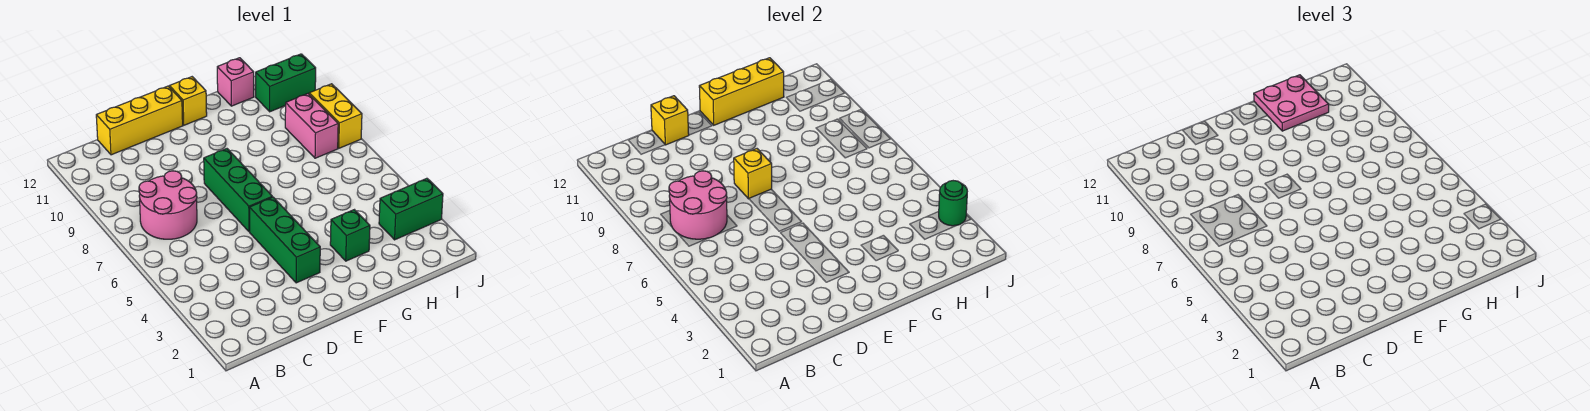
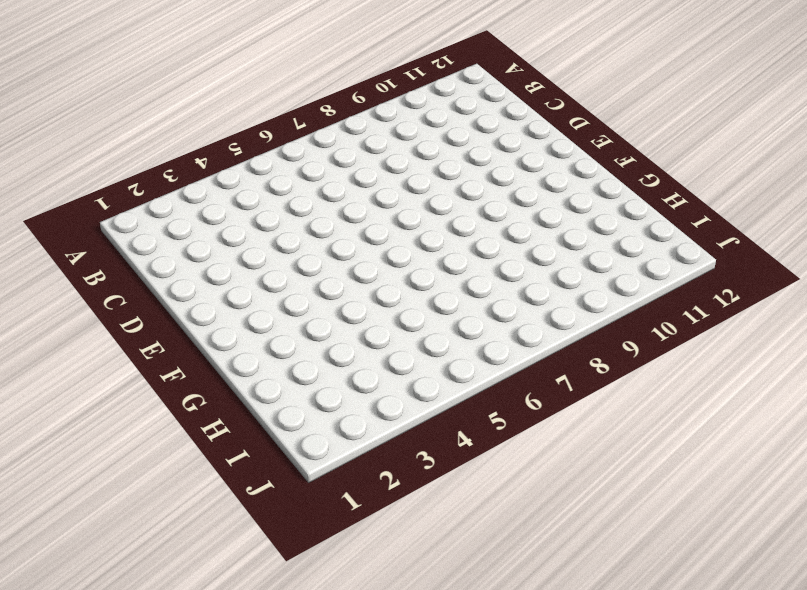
none -> pink 2x2 round brick [139,171,197,239]
none -> yellow 1x3 brick [96,86,183,155]
none -> green 1x3 brick [250,197,320,283]

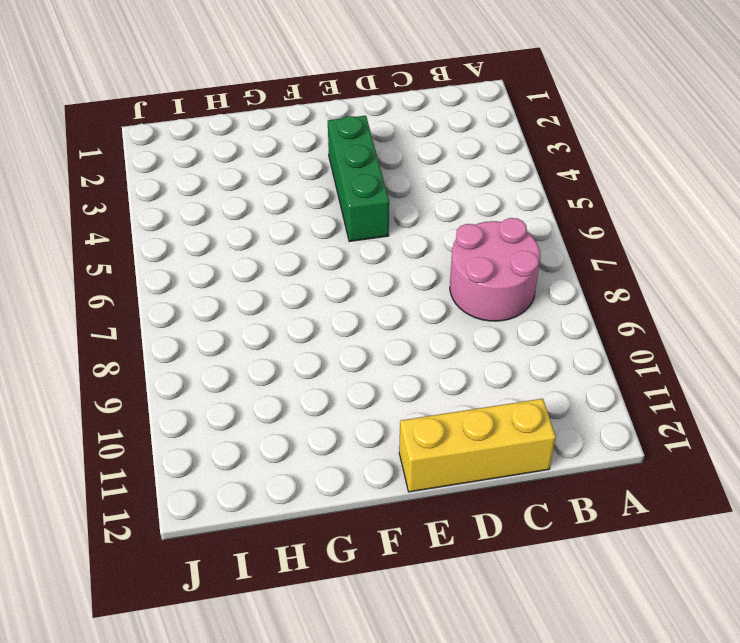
none -> green 1x3 brick [204,149,272,232]
none -> yellow 1x1 brick [169,77,207,125]
none -> green 1x1 brick [330,210,370,261]

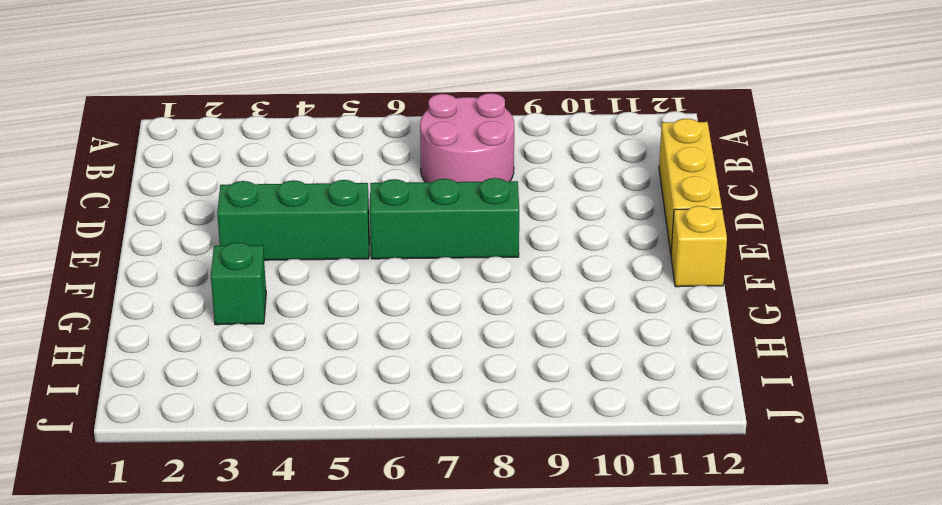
none -> pink 1x1 brick [217,58,254,106]
none -> green 1x2 brick [379,178,443,240]
none -> pink 1x2 brick [285,94,338,158]

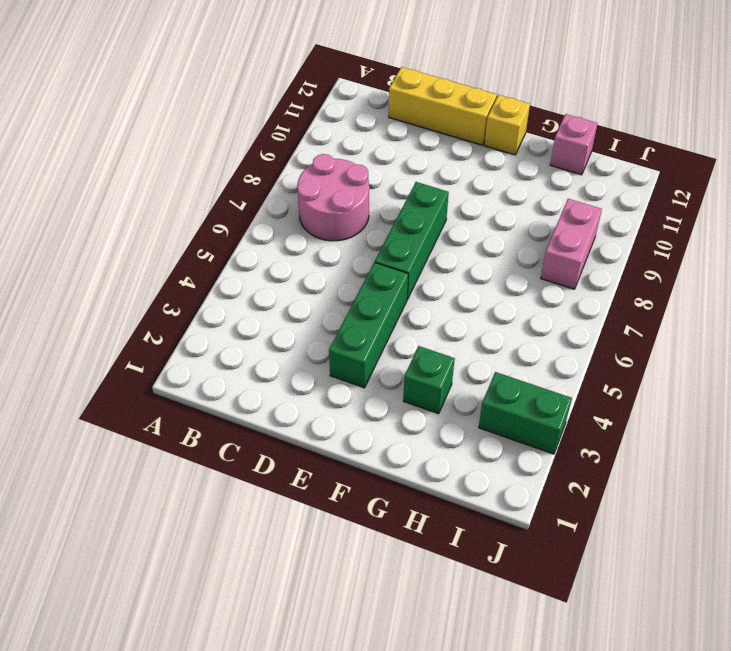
none -> green 1x2 brick [256,54,316,112]
none -> yellow 1x2 brick [309,84,362,148]
none -> pink 2x2 round brick [669,171,727,239]

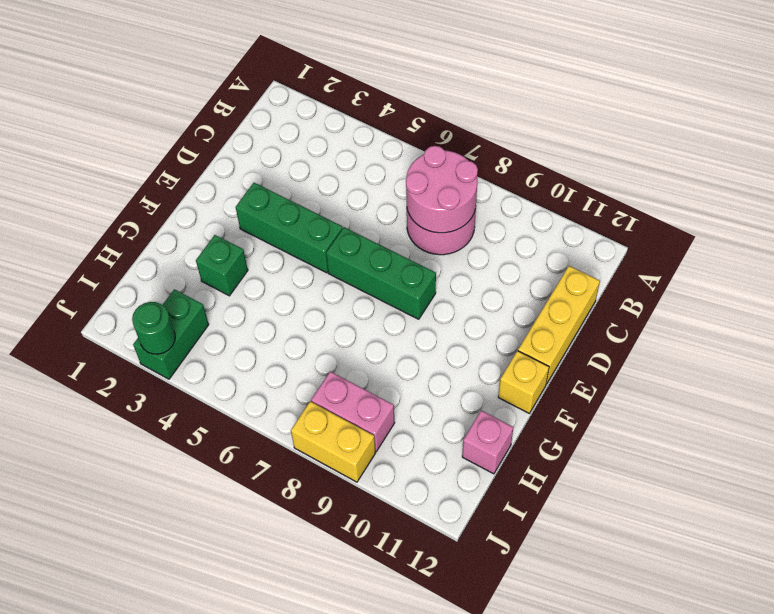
none -> green 1x2 brick [256,54,316,112]
none -> yellow 1x1 brick [651,96,689,145]
none -> yellow 1x1 brick [734,149,772,199]

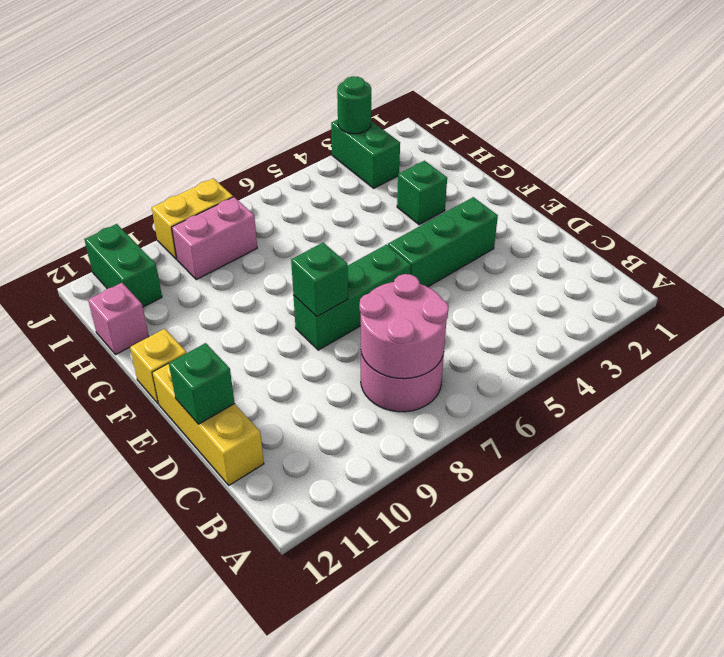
green 1x1 brick [169,343,235,424] -> yellow 1x1 brick [651,96,689,145]
green 1x1 brick [291,243,348,317] -> yellow 1x1 brick [734,149,772,199]
none -> yellow 1x3 brick [699,58,784,125]
none -> pink 2x2 plate [1254,75,1329,131]

